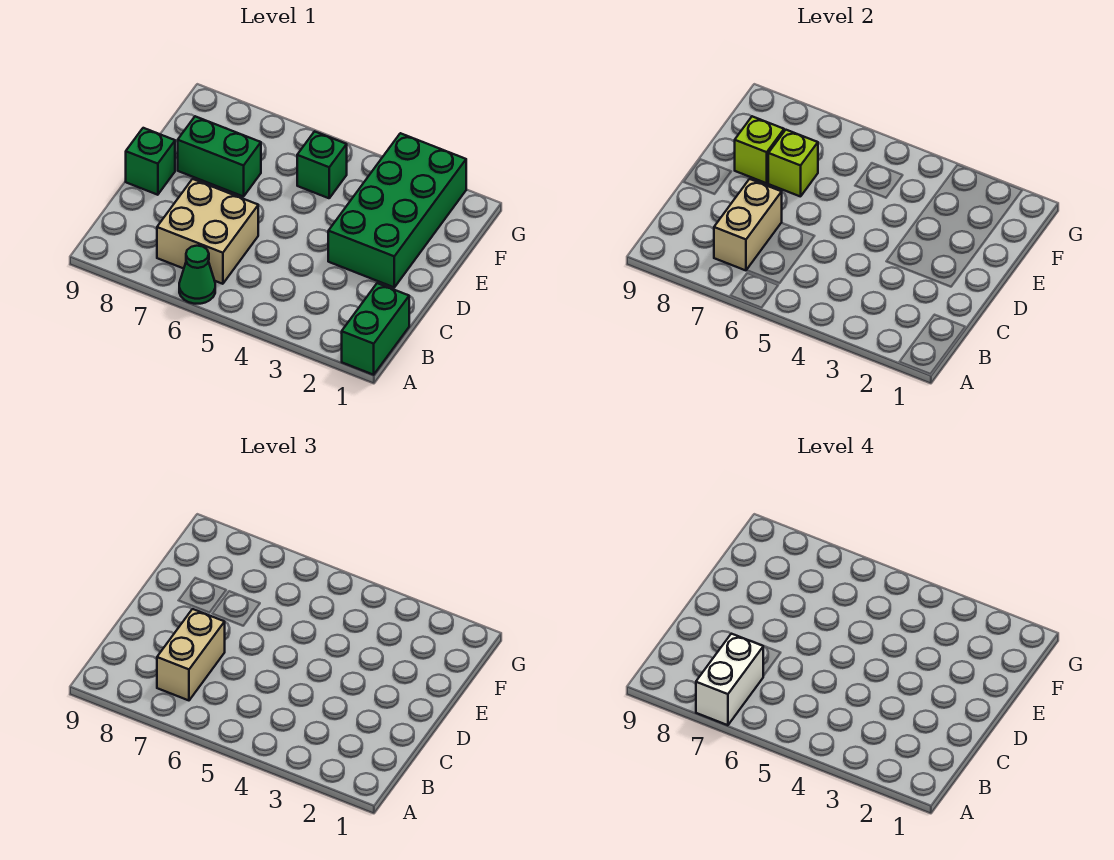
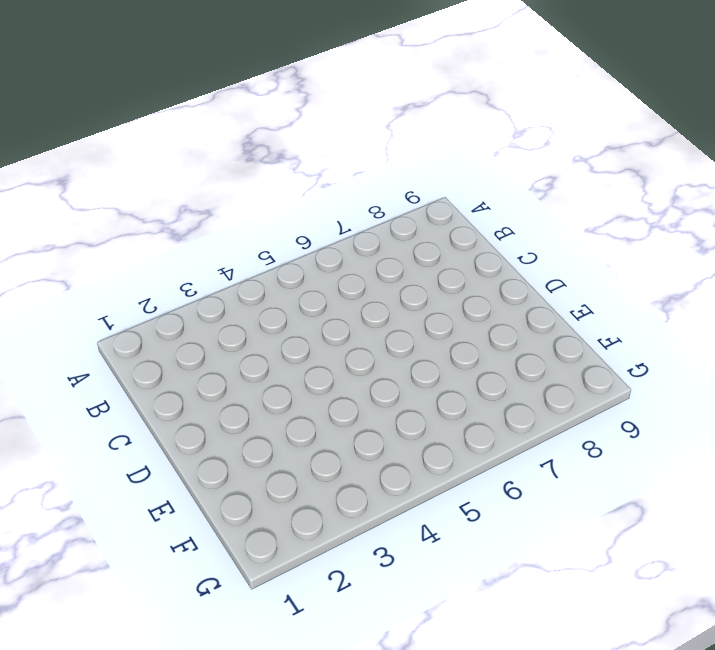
none -> green 1x2 brick [342,283,409,375]
none -> green 1x1 cone [179,246,215,304]
none -> tan 2x2 brick [157,179,258,284]

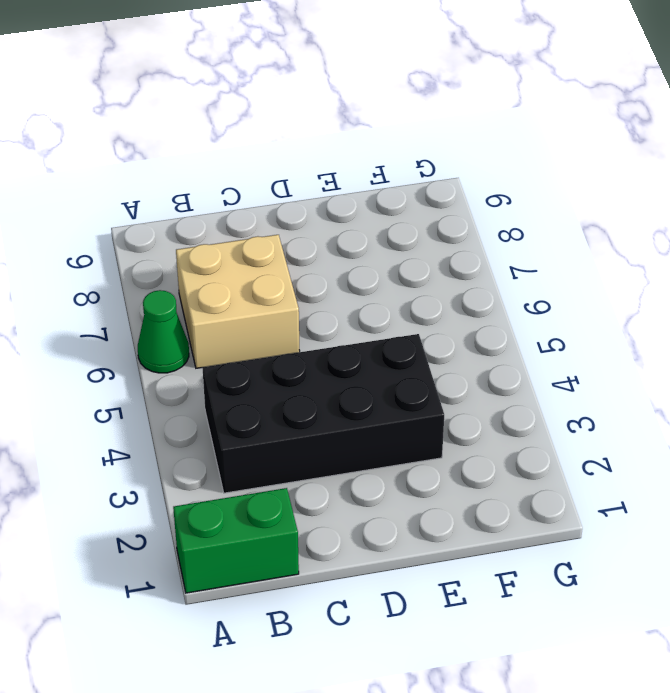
black 2x4 brick [203,334,444,493] -> green 2x4 brick [328,133,466,287]
none -> green 1x1 brick [126,128,175,195]
none -> green 1x2 brick [178,116,261,197]
none -> green 1x1 brick [297,131,347,198]

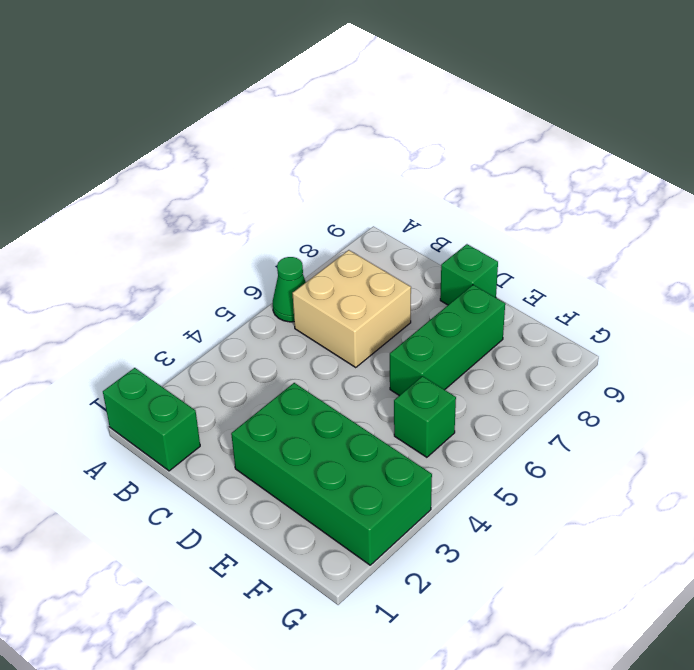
green 1x3 brick [390,285,505,396] -> green 1x2 brick [178,116,261,197]
none -> tan 1x2 brick [714,179,782,270]
none -> lime 1x1 brick [768,130,818,197]
none -> lime 1x1 brick [735,116,784,183]

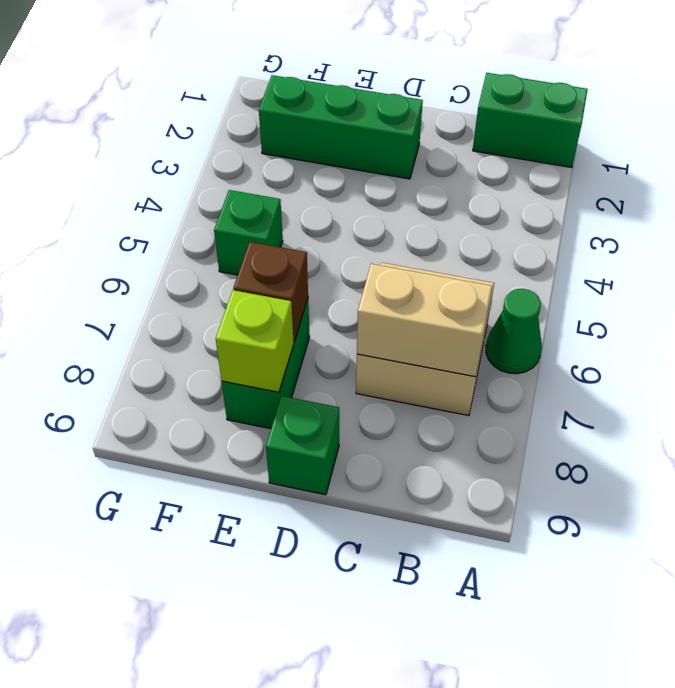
green 1x3 brick [259,75,423,179] -> green 2x4 brick [328,133,466,287]
brown 1x1 brick [233,242,308,342] -> lime 1x1 brick [768,130,818,197]
none -> tan 1x2 brick [157,609,225,700]
none -> white 1x2 brick [696,634,763,725]

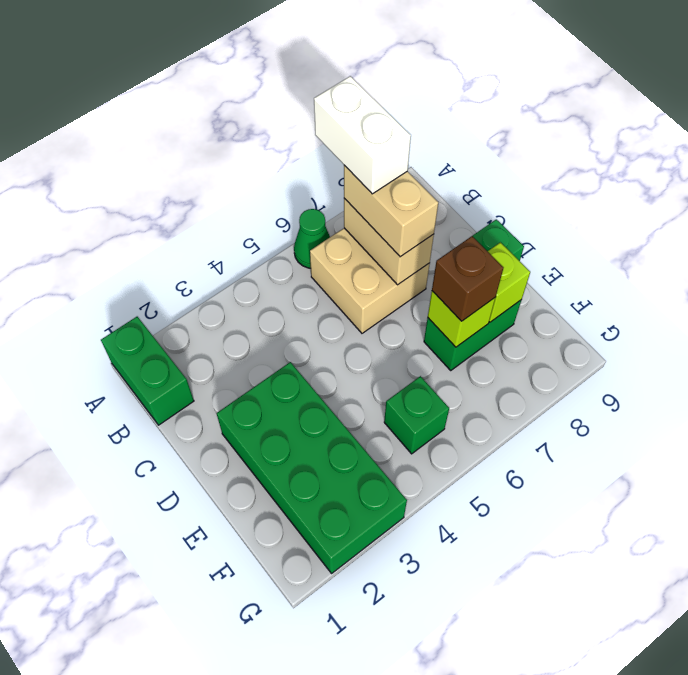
brown 1x1 brick [432,236,504,321] -> none

